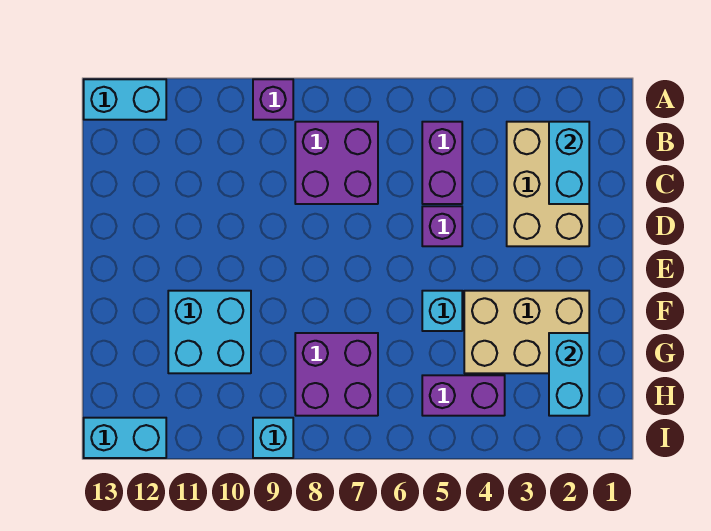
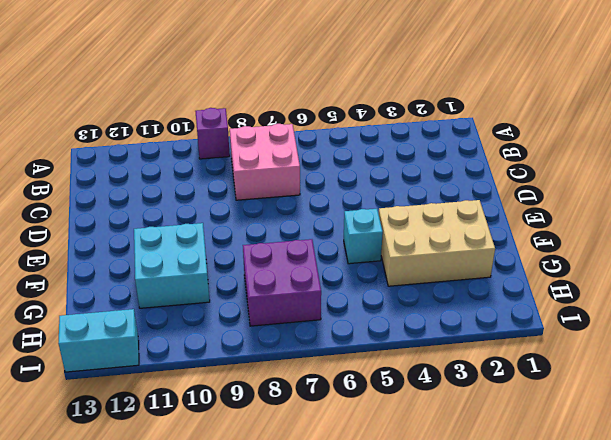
pink 2x2 brick [230,124,300,200] -> purple 2x2 brick [295,122,378,204]
none -> cyan 1x2 brick [84,79,166,120]
none -> tan 2x3 brick [507,122,589,246]
none -> purple 1x2 brick [422,122,462,204]

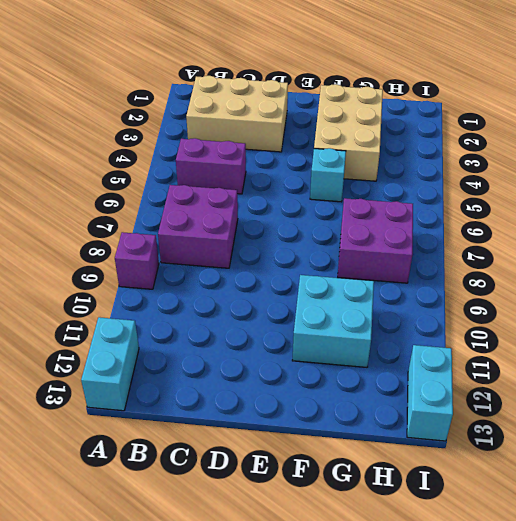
none -> purple 1x1 brick [422,206,462,246]
none -> purple 1x2 brick [422,375,505,416]
none -> cyan 1x1 brick [253,418,293,458]

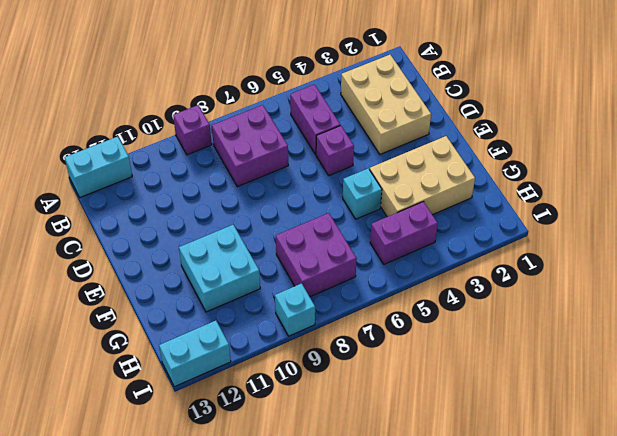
none -> cyan 1x2 brick [549,122,589,204]
none -> cyan 1x2 brick [549,333,589,416]

